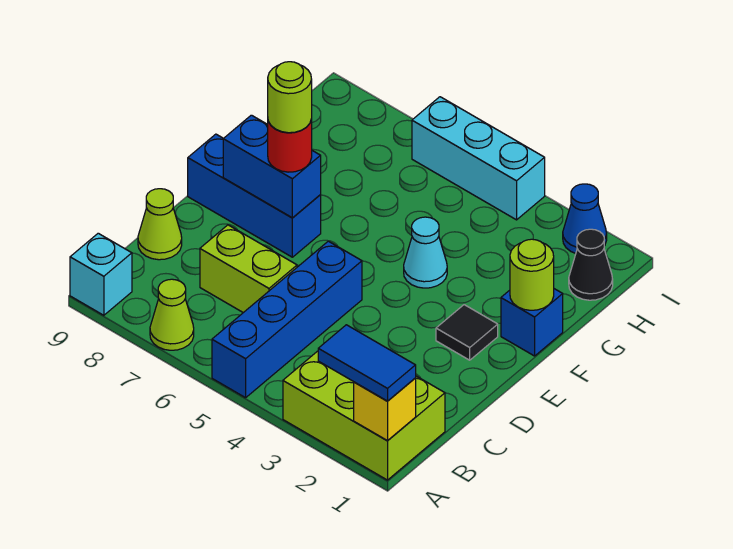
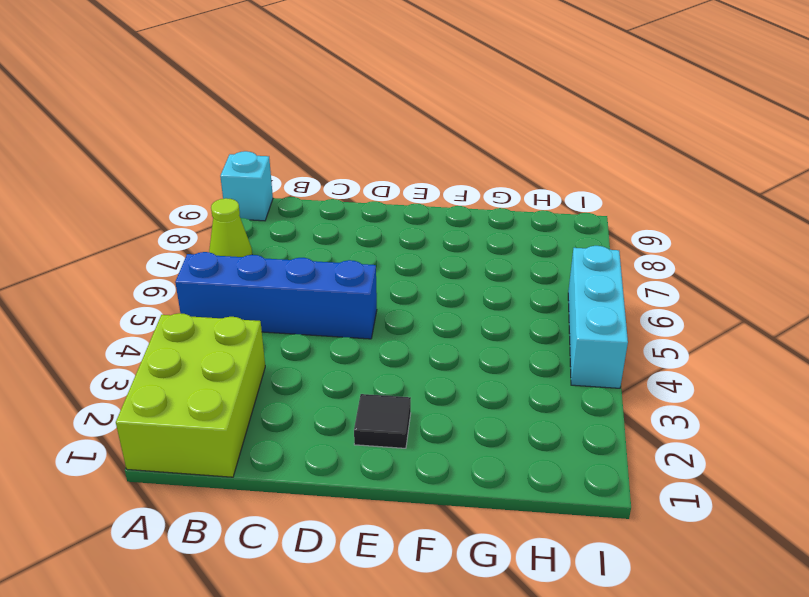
none -> lime 1x2 brick [200,225,297,313]
none -> lime 1x1 cone [138,189,182,260]
none -> blue 1x3 brick [188,134,321,257]

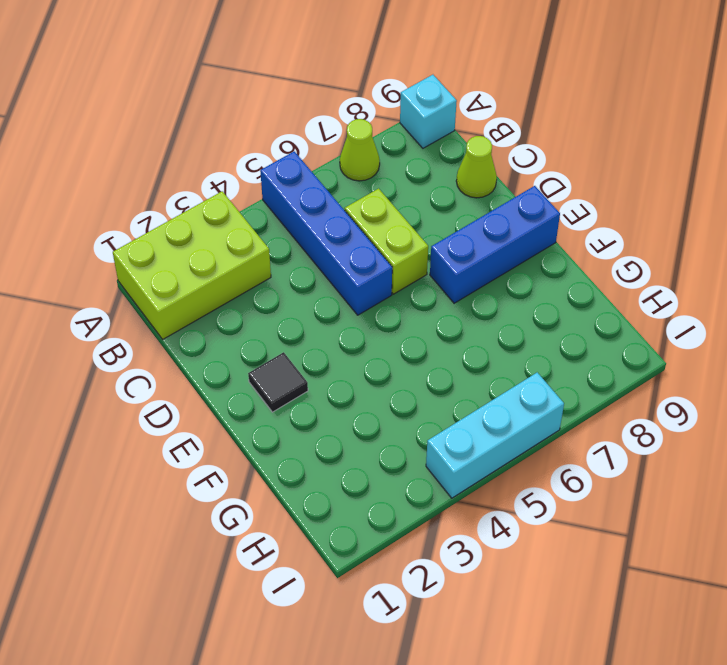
lime 1x2 brick [345,188,428,294] -> lime 1x2 brick turned to [200,225,297,313]
none -> blue 1x1 brick [501,289,563,356]
none -> cyan 1x1 cone [404,217,447,288]
none -> black 1x1 cone [569,229,613,300]

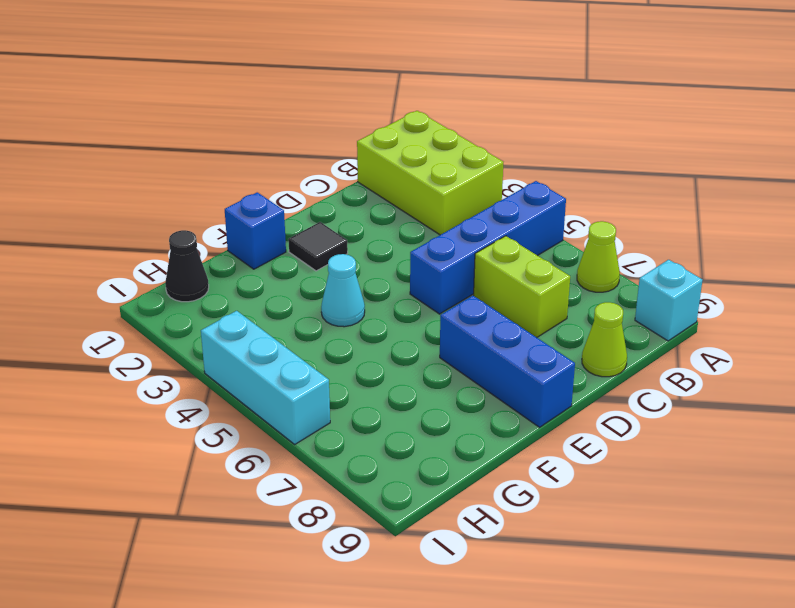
none -> blue 1x1 cone [563,184,607,253]
none -> yellow 1x1 brick [354,378,416,441]
none -> blue 1x2 brick [223,115,321,218]

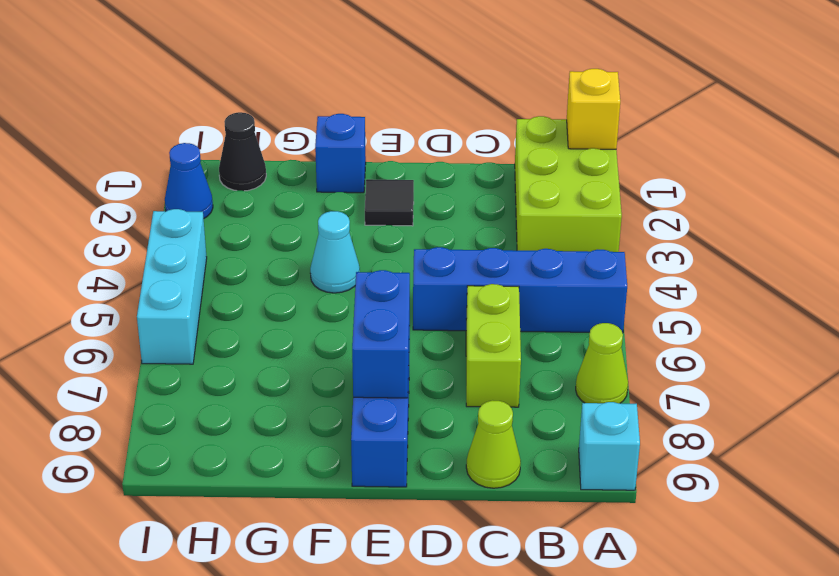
none -> lime 1x1 round brick [510,239,554,310]
none -> blue 1x2 tile [318,325,416,401]
none -> red 1x1 round brick [268,119,312,172]

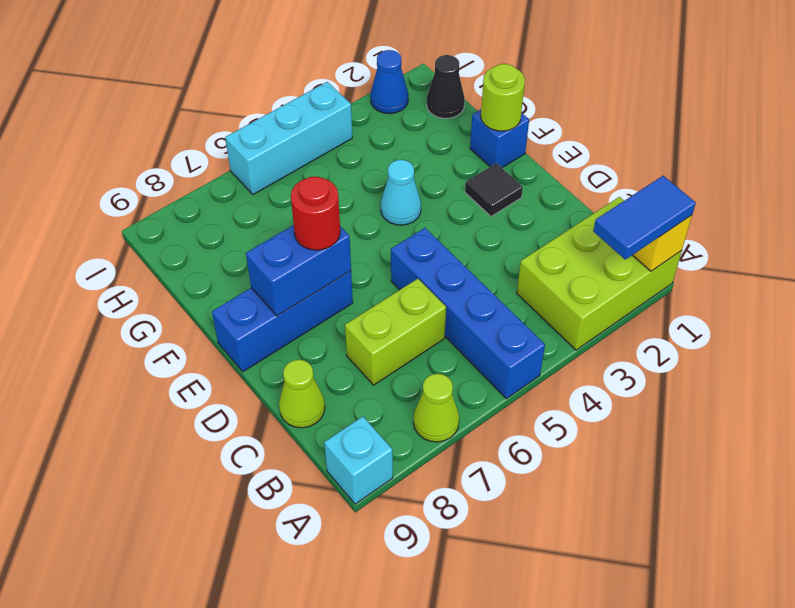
none -> lime 1x1 round brick [268,62,312,133]

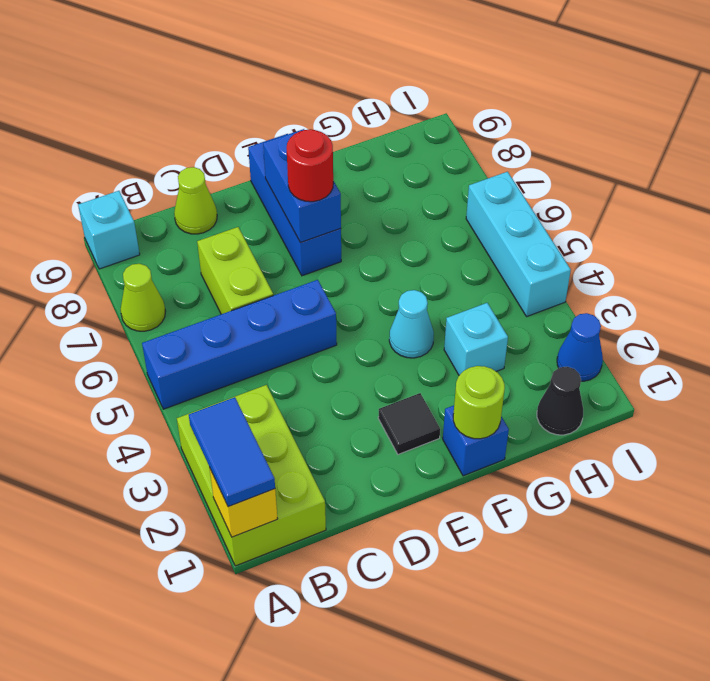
cyan 1x1 brick [444,303,508,375] -> none
none -> lime 1x1 round brick [268,62,312,133]

